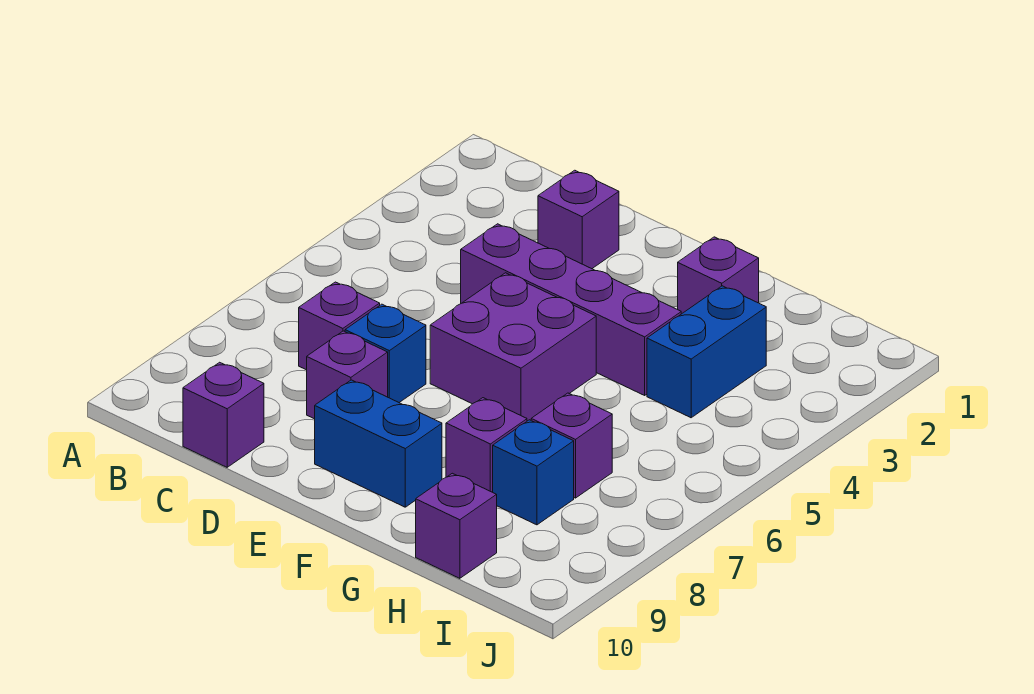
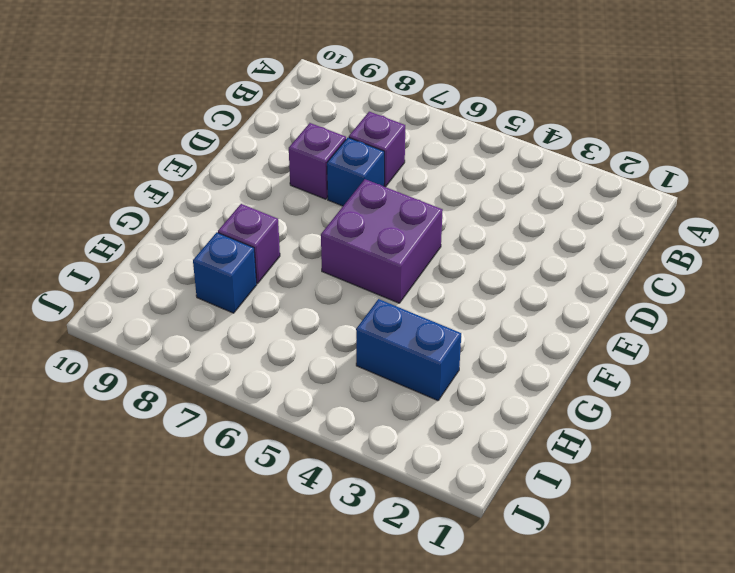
none -> purple 1x1 brick [183,362,264,467]
none -> purple 1x1 brick [538,170,619,269]
none -> purple 1x4 brick [461,224,681,395]

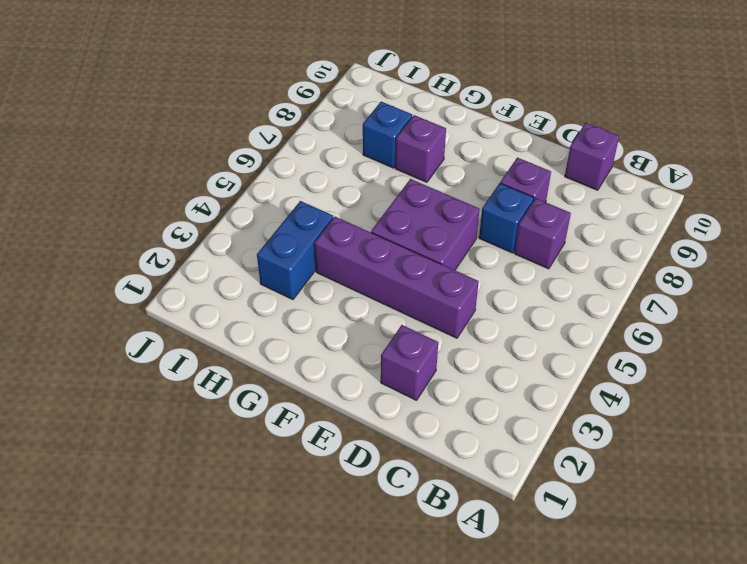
none -> blue 1x2 brick [315,380,442,507]
none -> purple 1x1 brick [678,237,759,314]
none -> purple 1x1 brick [531,393,612,498]

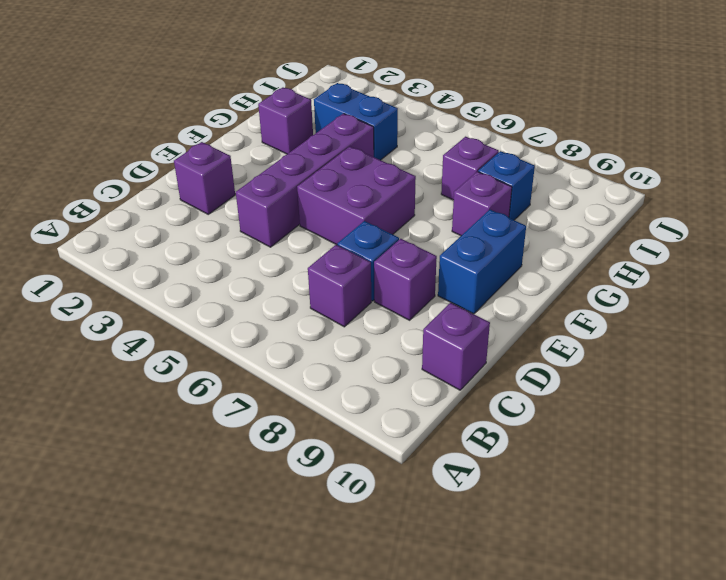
none -> purple 1x1 brick [416,473,497,578]

